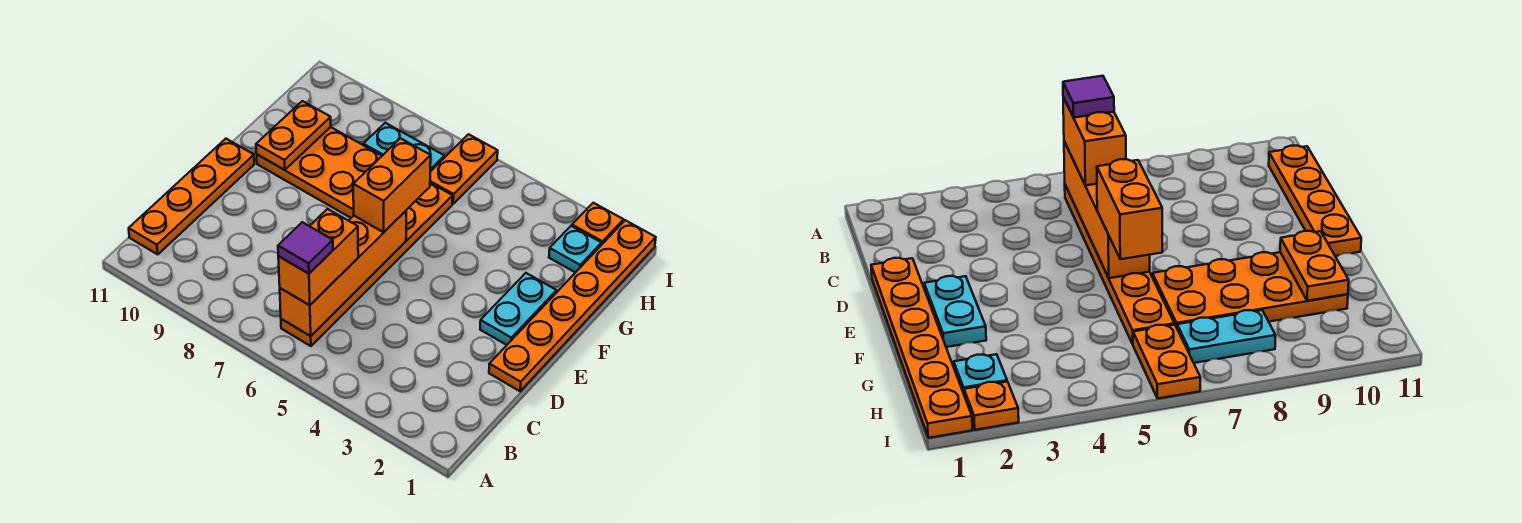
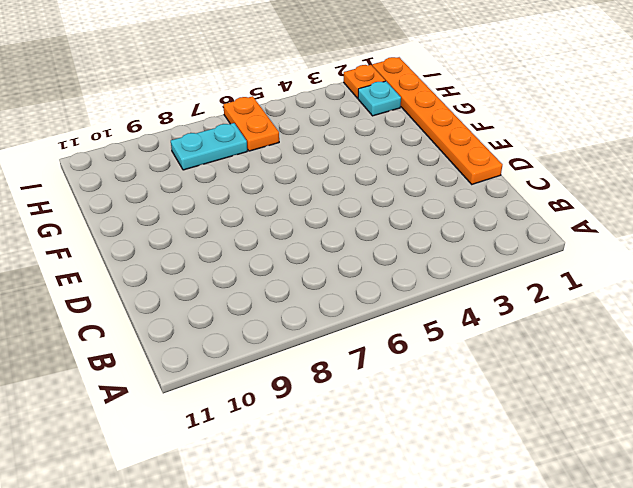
none -> orange 1x6 plate [281,183,452,346]
none -> orange 1x4 plate [129,139,254,254]
none -> cyan 1x2 plate [480,273,557,345]

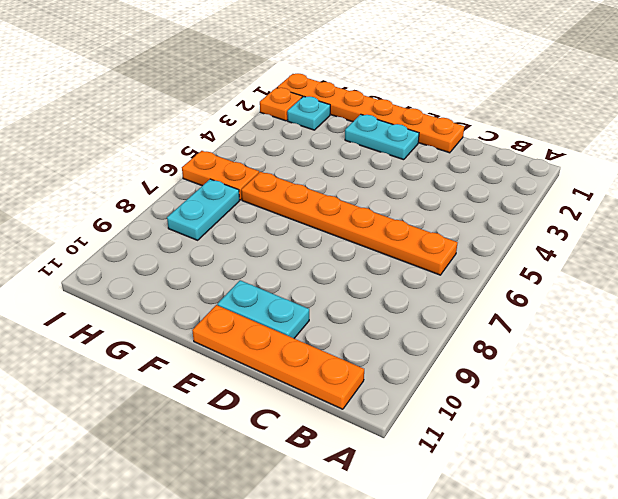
cyan 1x2 plate [217,280,309,338] -> none
none -> orange 2x4 plate [257,127,382,218]
none -> orange 1x4 brick [280,211,406,336]
none -> orange 1x2 plate [256,101,331,170]

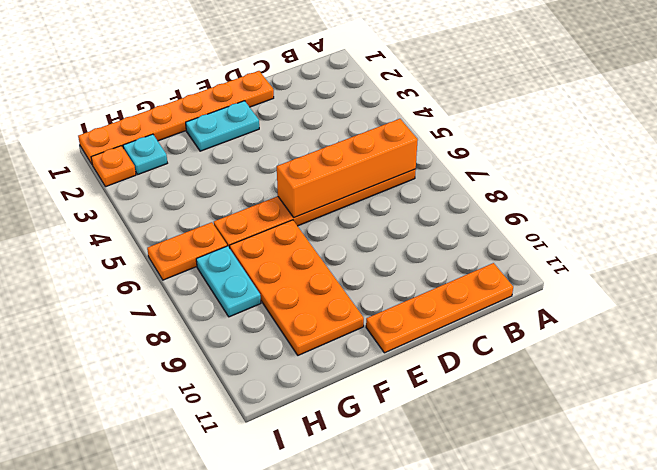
none -> orange 1x2 plate [256,101,331,170]
none -> orange 1x2 brick [278,209,358,305]
none -> orange 1x2 brick [353,138,431,232]

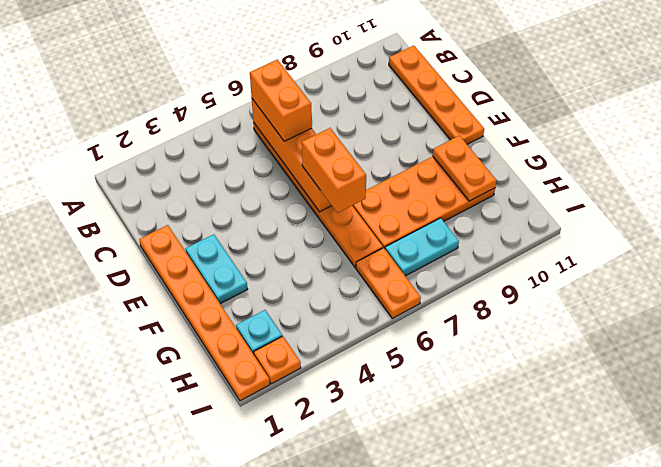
none -> purple 1x1 tile [278,222,333,274]

